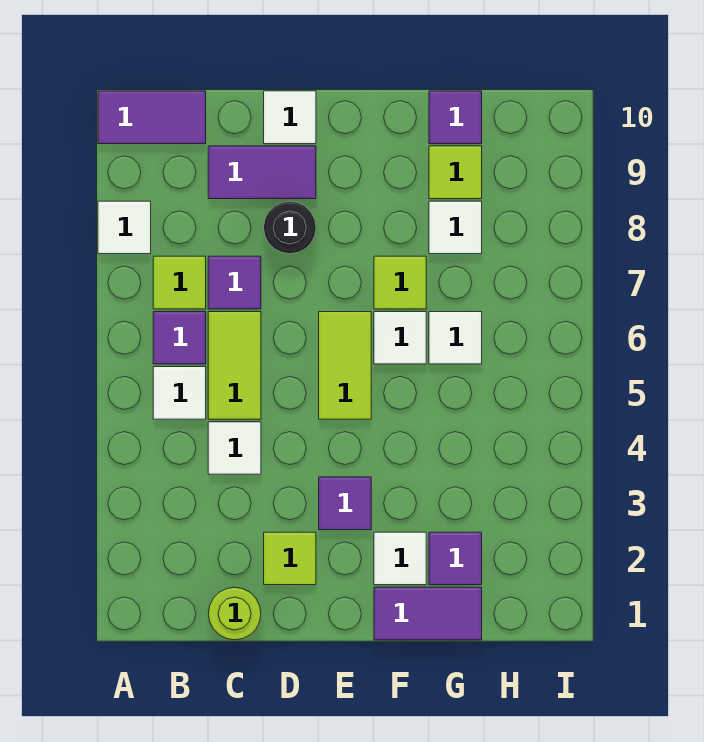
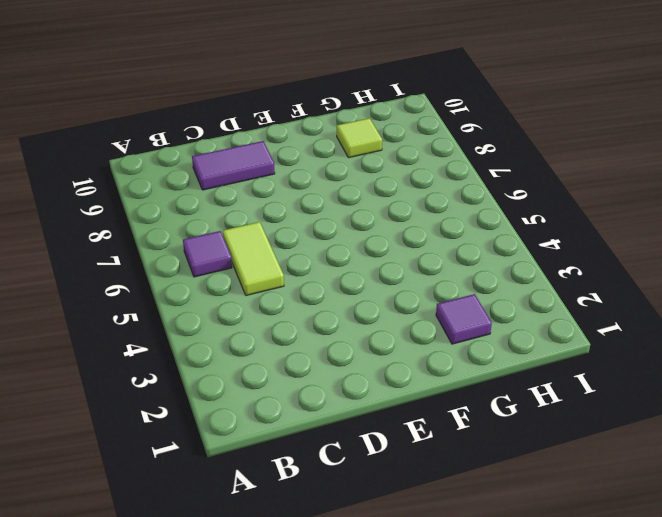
none -> white 1x1 tile [98,201,151,254]
none -> purple 1x2 tile [98,91,206,144]
none -> white 1x1 tile [153,367,206,419]

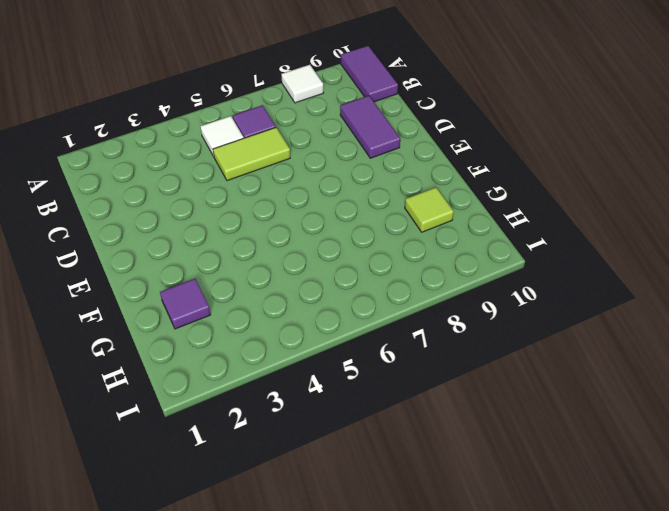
none -> lime 1x1 tile [153,256,206,309]
none -> lime 1x1 round brick [208,587,261,640]
none -> white 1x1 tile [208,422,261,474]

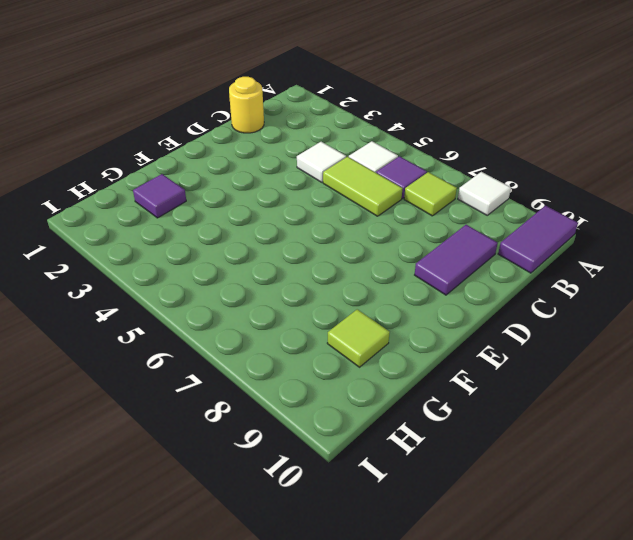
yellow 1x1 round brick [229,77,264,133] -> lime 1x1 round brick [208,587,261,640]
none -> purple 1x1 tile [208,256,261,309]
none -> lime 1x1 tile [264,532,316,585]
none -> black 1x1 round brick [264,201,316,254]

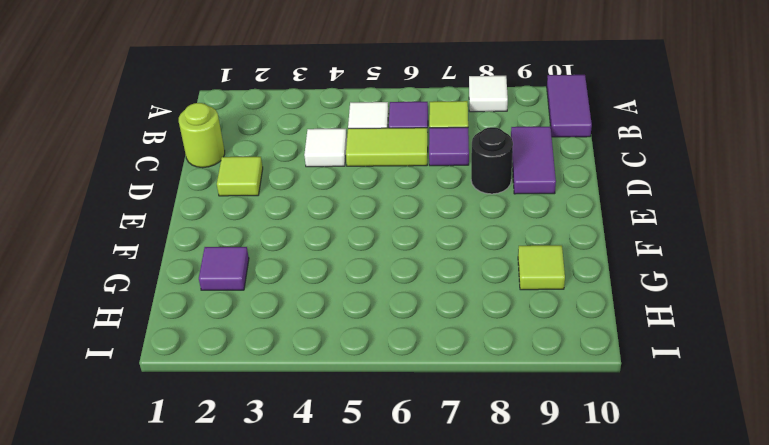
none -> white 1x1 tile [264,91,316,144]
none -> purple 1x1 tile [319,477,371,530]
none -> lime 1x2 tile [319,312,371,419]

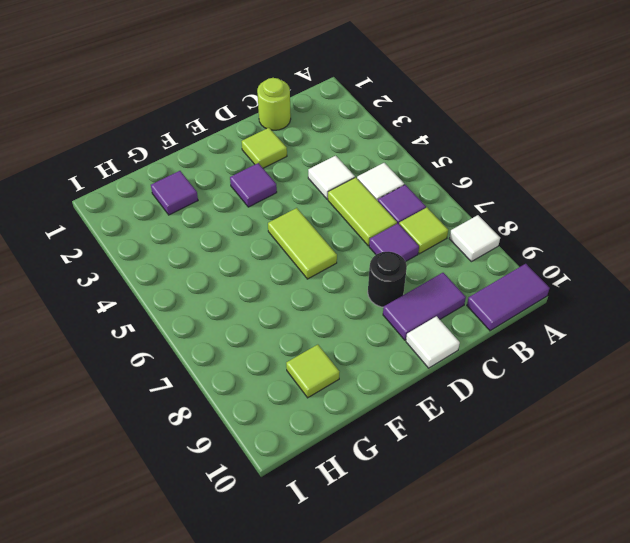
none -> purple 1x2 tile [374,587,482,640]
none -> white 1x1 tile [374,532,426,585]
none -> white 1x1 tile [374,312,426,364]

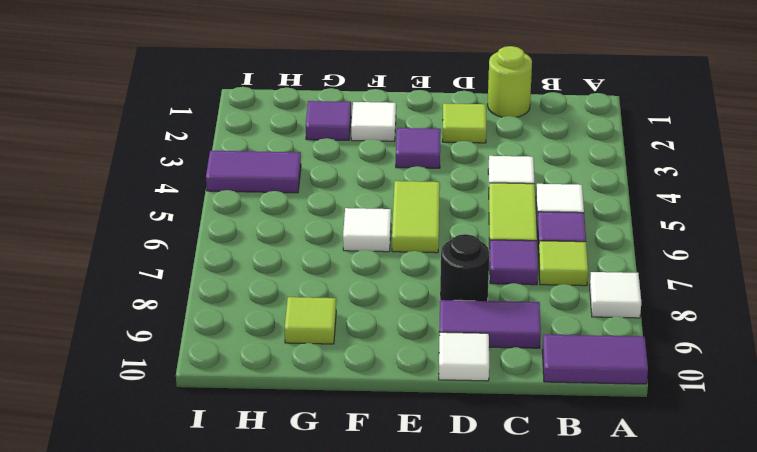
purple 1x2 tile [206,151,301,193] -> purple 1x2 tile moved to [374,587,482,640]
none -> lime 1x1 tile [374,256,426,309]
none -> white 1x1 tile [429,312,482,364]
none -> white 1x1 tile [429,201,482,254]

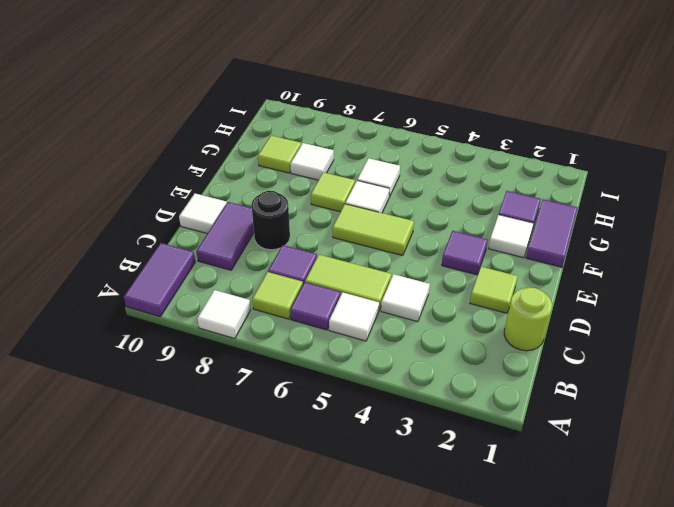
none -> purple 1x1 tile [429,91,482,144]

